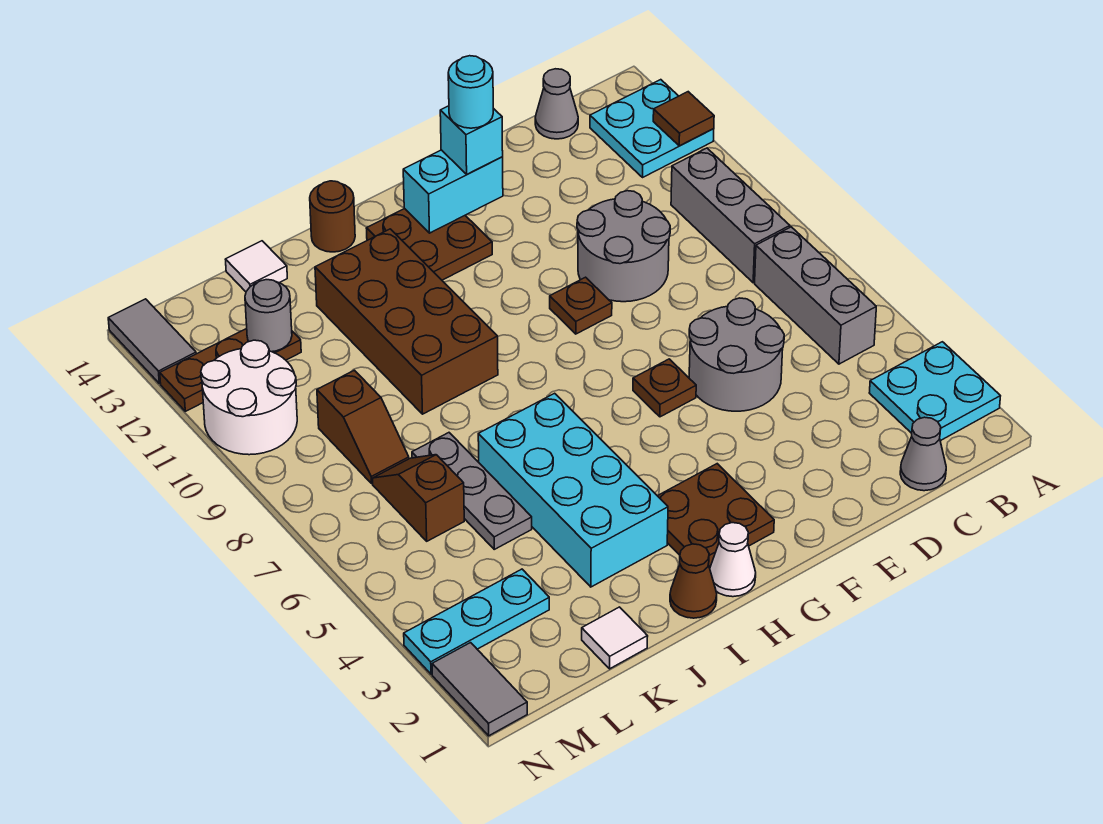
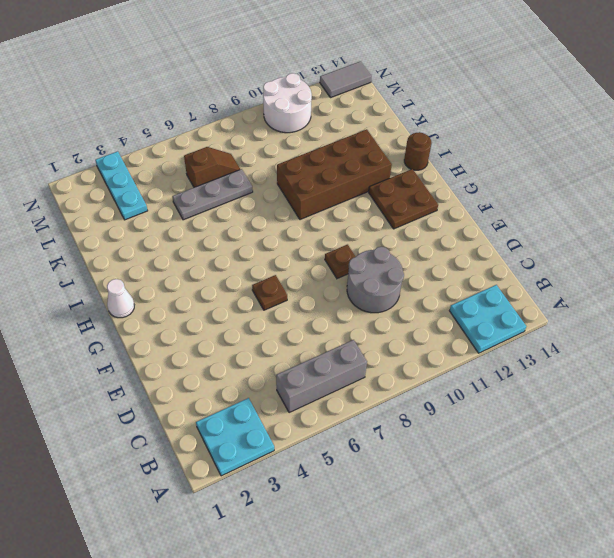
none -> grey 1x3 brick [671,148,790,283]
none -> grey 1x1 cone [900,417,946,491]
none -> grey 1x1 cone [535,69,578,139]
none -> grey 2x2 round brick [689,298,784,411]

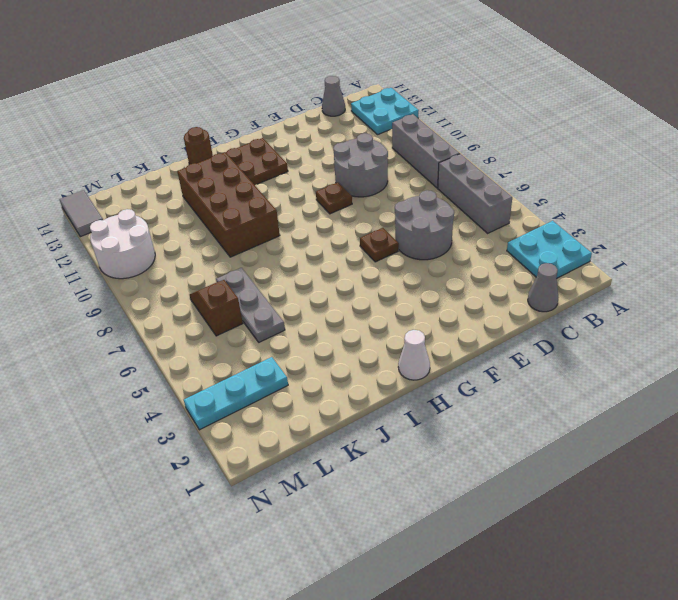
none -> brown 2x2 plate [658,464,774,568]
none -> brown 1x1 cone [670,544,717,618]
none -> cyan 2x4 brick [478,393,668,587]
none -> white 1x1 tile [582,607,648,669]

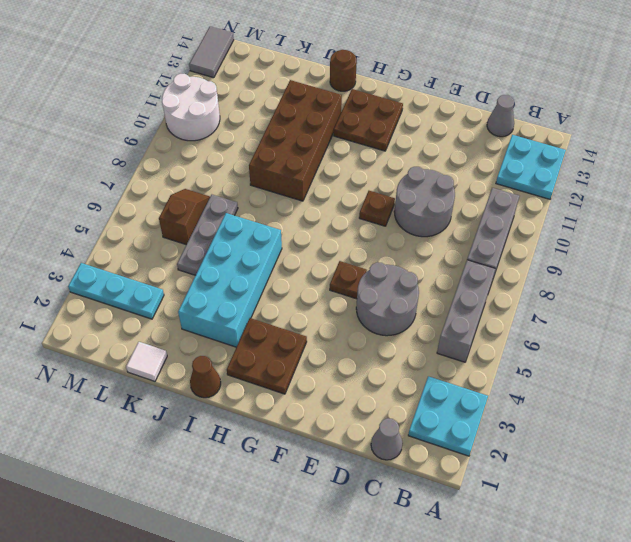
none -> white 1x1 cone [710,523,756,597]
none -> white 1x1 tile [225,241,287,292]
none -> brown 1x2 slope [317,370,409,483]
none -> brown 1x3 plate [160,329,301,411]

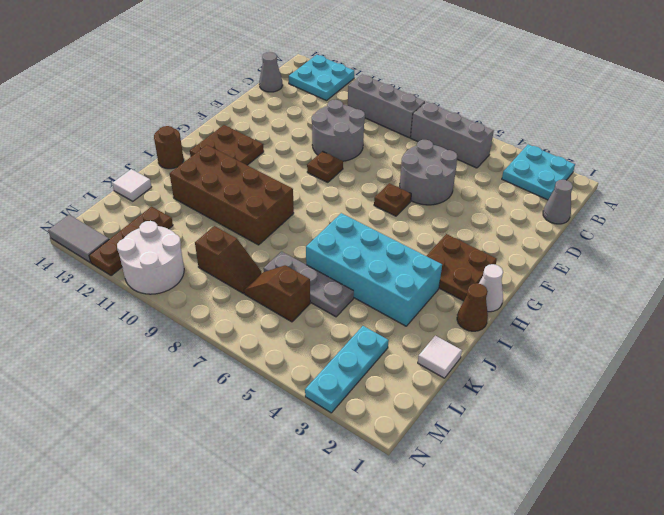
none -> grey 1x2 tile [432,643,527,736]
none -> brown 1x1 tile [653,92,714,146]
none -> cyan 1x2 brick [403,150,503,233]
none -> grey 1x1 round brick [245,280,292,352]

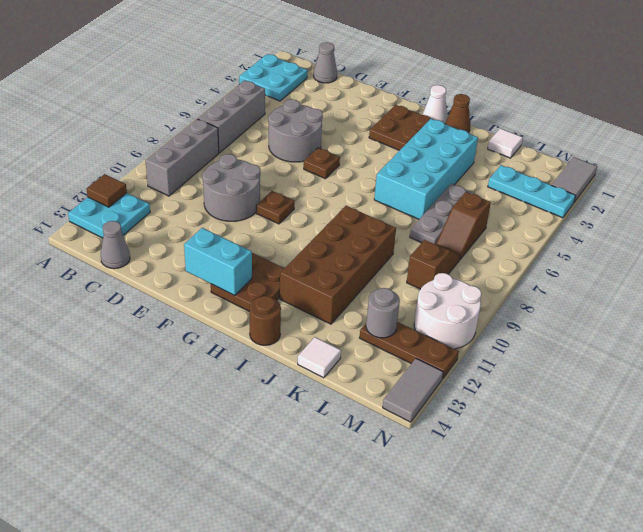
none -> cyan 1x1 brick [440,106,503,174]
none -> cyan 1x1 round brick [448,56,493,128]

